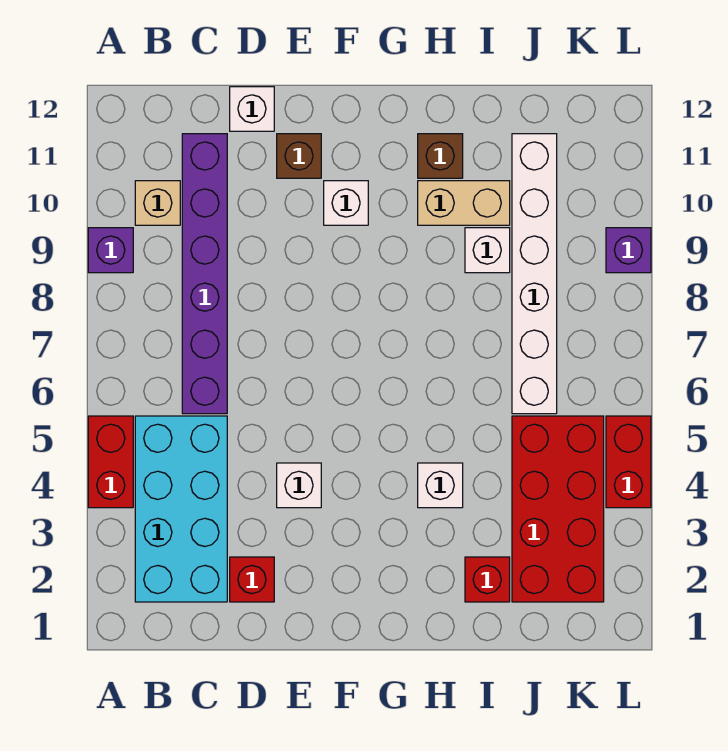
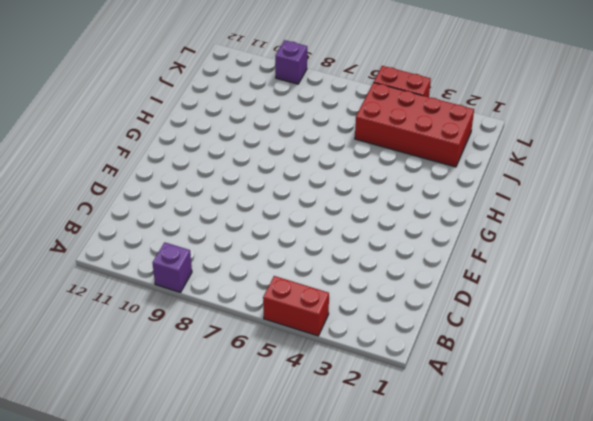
none -> cyan 2x4 brick [135,416,227,602]
none -> tan 1x1 brick [135,181,180,225]
none -> purple 1x6 brick [182,134,227,414]

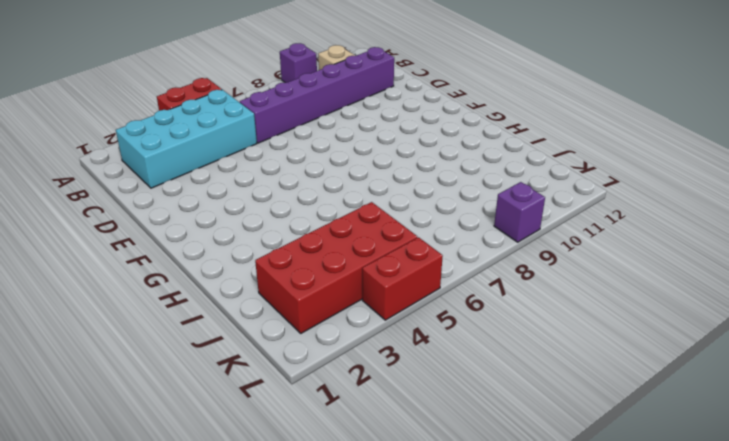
none -> red 1x1 brick [230,557,274,602]
none -> white 1x1 brick [230,87,274,131]
none -> white 1x1 brick [277,463,321,508]

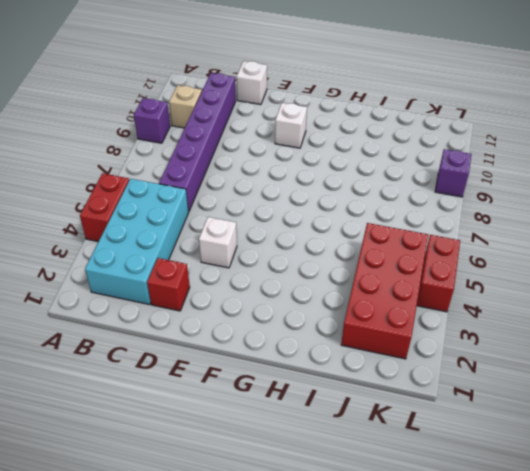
none -> brown 1x1 brick [277,134,321,178]
none -> white 1x1 brick [418,463,463,508]
none -> tan 1x2 brick [418,181,510,225]

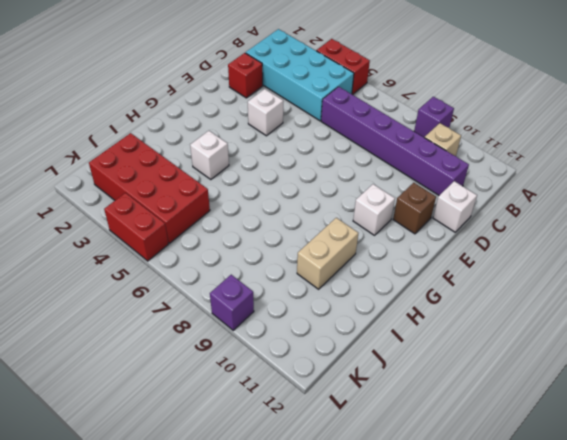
none -> brown 1x1 brick [418,134,463,178]
none -> red 1x1 brick [465,557,510,602]
none -> white 1x1 brick [465,228,510,273]

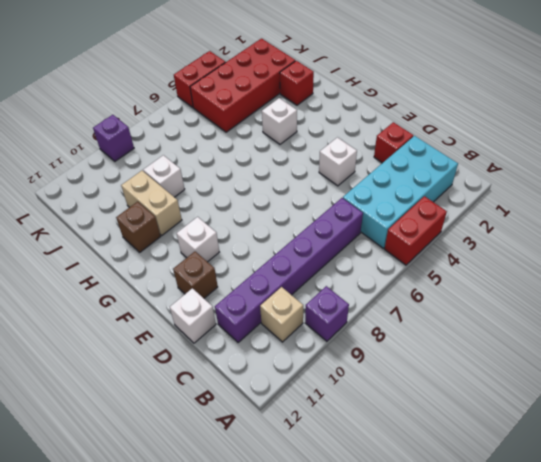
none -> white 1x6 brick [512,134,557,414]

